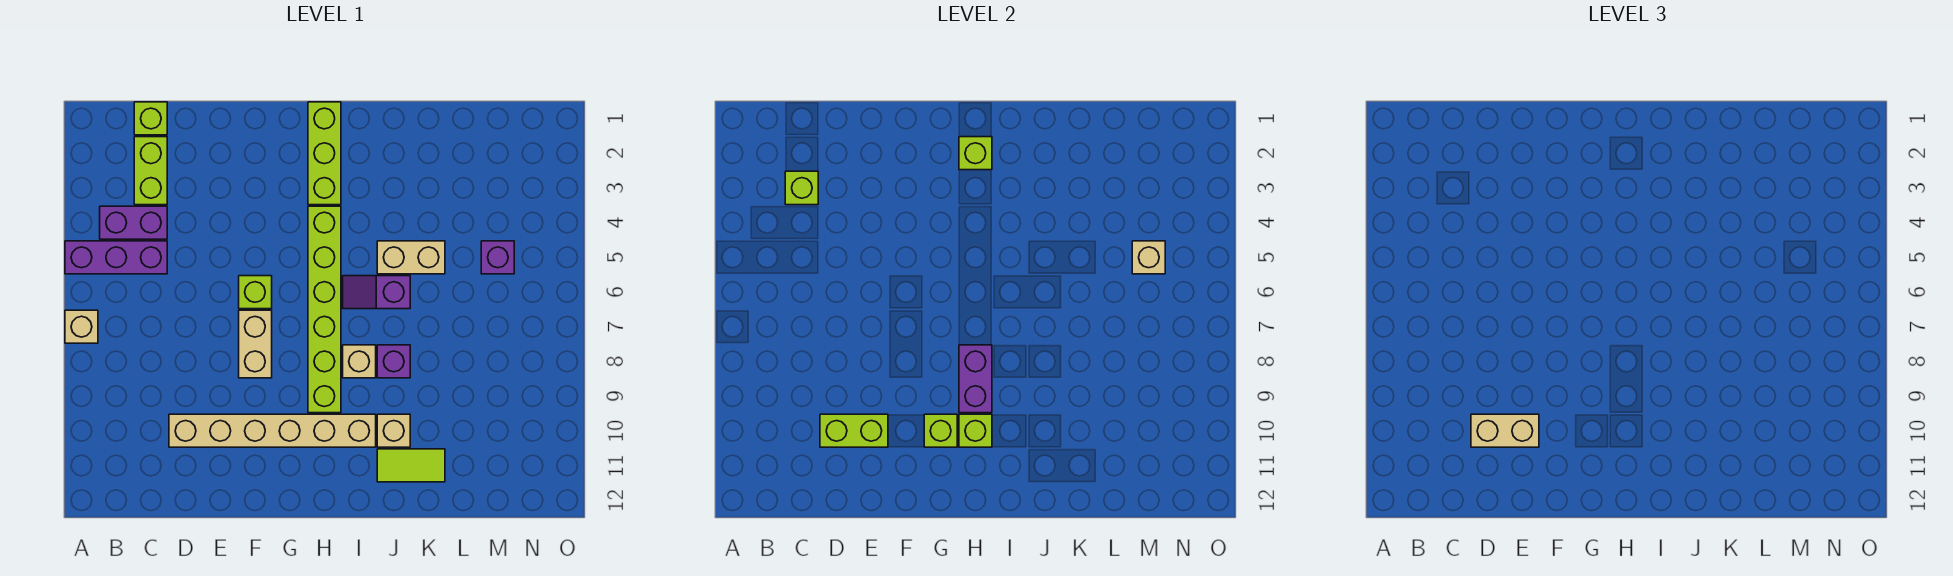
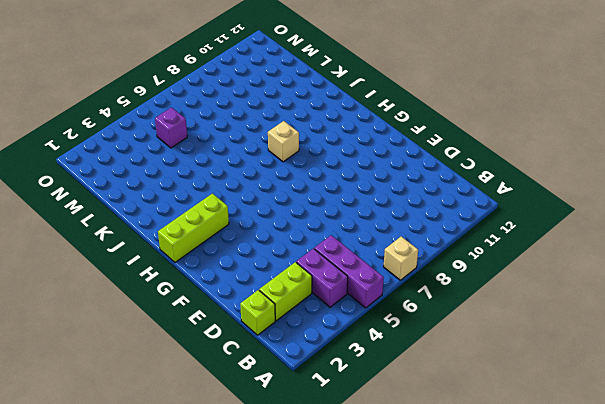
none -> tan 1x6 brick [169,414,376,447]
none -> lime 1x1 brick [239,276,272,309]
none -> tan 1x2 brick [239,310,272,378]

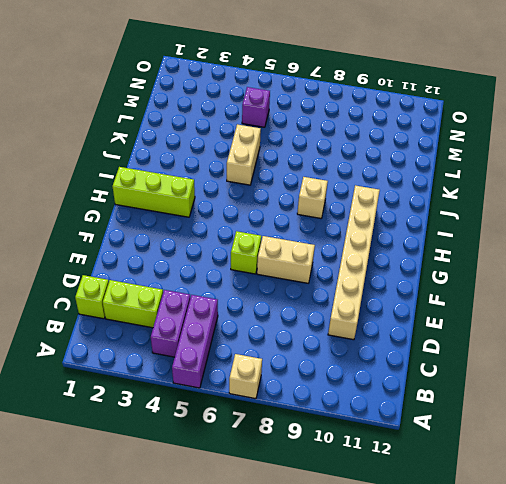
none -> lime 1x6 brick [308,206,341,413]
none -> purple 1x2 slope [343,276,410,309]
none -> purple 1x1 brick [377,345,410,378]

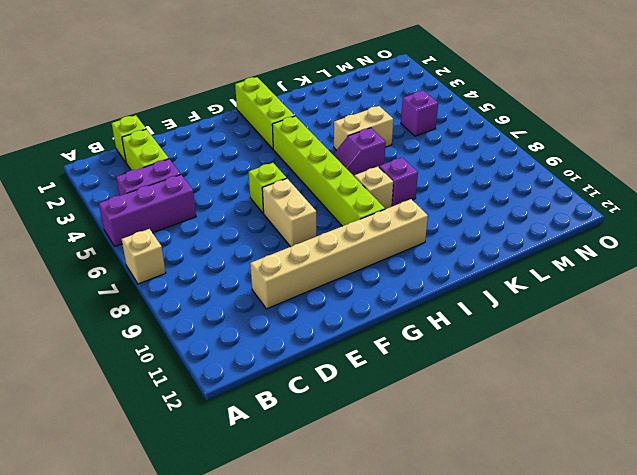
none -> tan 1x1 brick [377,414,410,447]
none -> lime 1x2 tile [377,449,445,482]
none -> lime 1x1 brick [785,171,818,205]

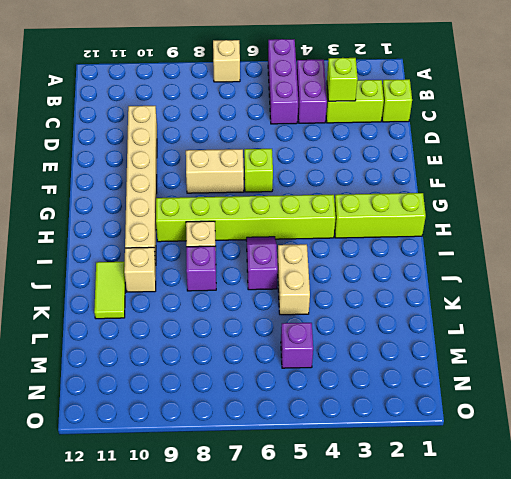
none -> lime 1x2 brick [820,414,888,447]
none -> lime 1x1 brick [924,414,957,447]
none -> lime 1x1 brick [959,137,992,170]

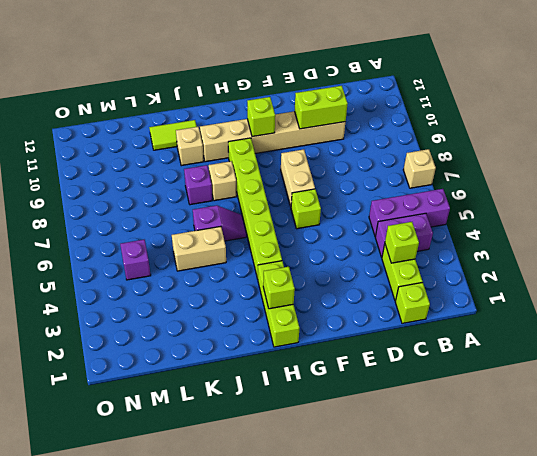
none -> purple 1x2 brick [959,345,992,413]
none -> lime 1x1 brick [959,414,992,447]
none -> tan 1x1 brick [1132,241,1165,274]

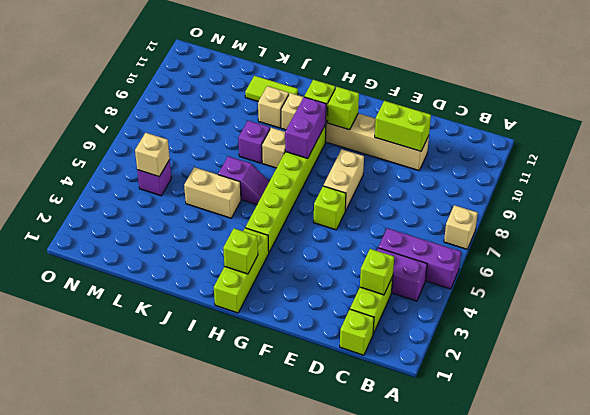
none -> tan 1x2 brick [1471,414,1539,447]

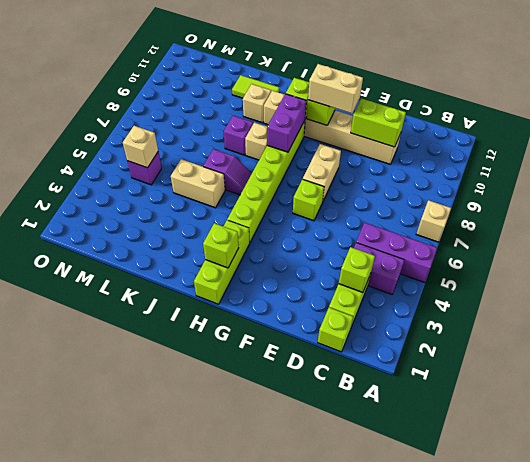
tan 1x2 brick [308,64,363,113] -> tan 1x2 brick moved to [1471,414,1539,447]

